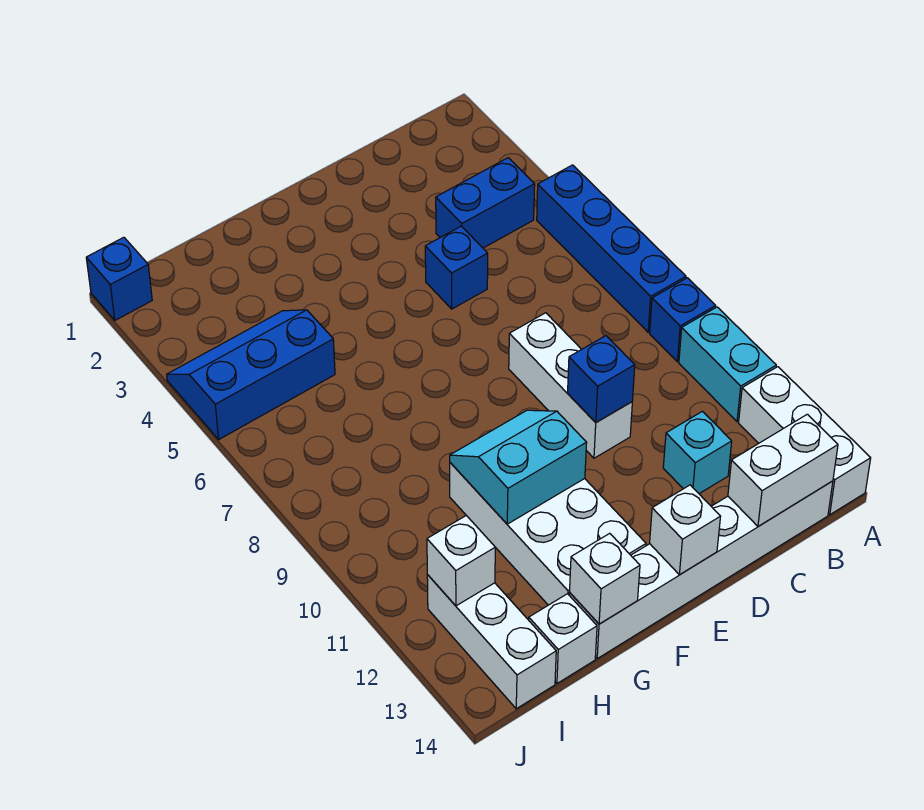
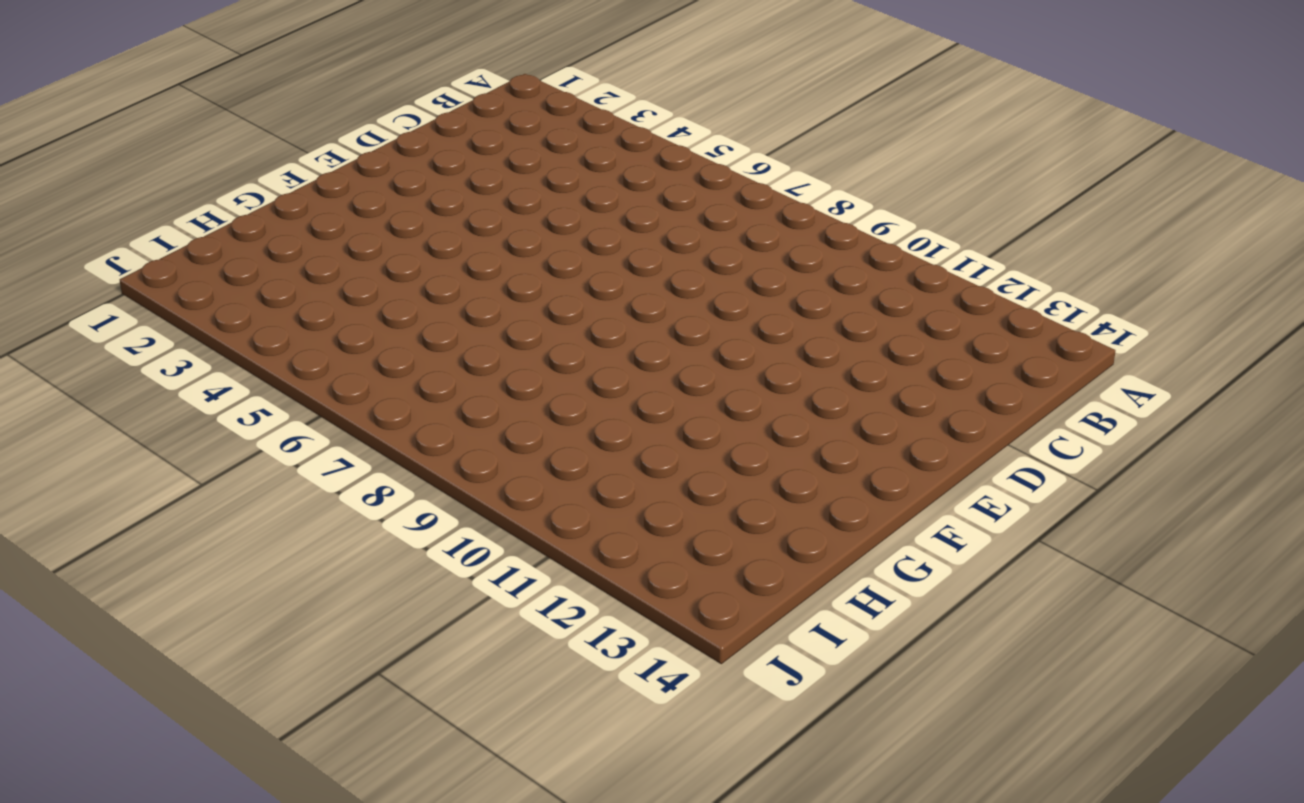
none -> blue 1x4 brick [537,165,686,332]
none -> blue 1x1 brick [650,278,716,362]
none -> cyan 1x2 brick [679,307,776,422]

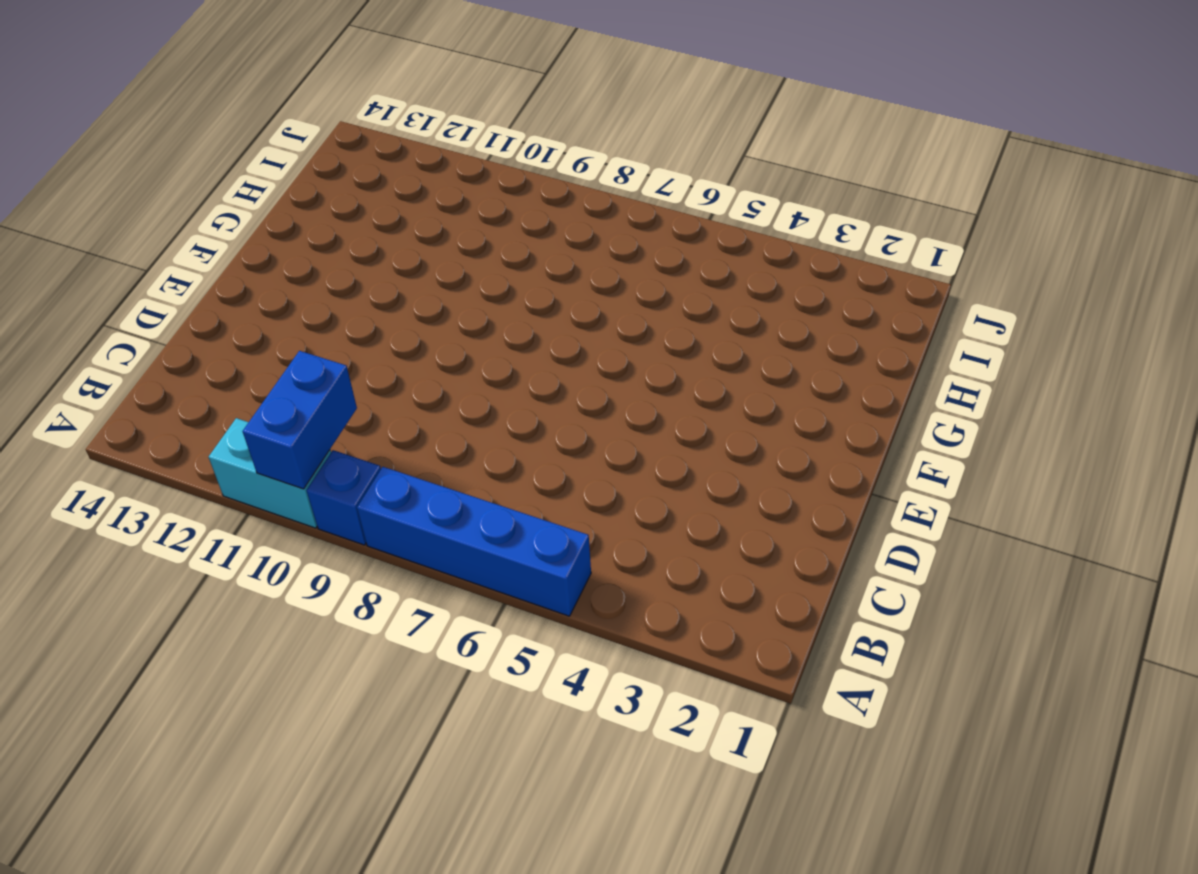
blue 1x2 brick [243,351,357,489] -> blue 1x2 brick moved to [436,158,535,248]
none -> white 1x3 brick [739,367,871,515]
none -> white 1x6 brick [569,481,833,659]
none -> cyan 1x1 brick [663,411,732,494]

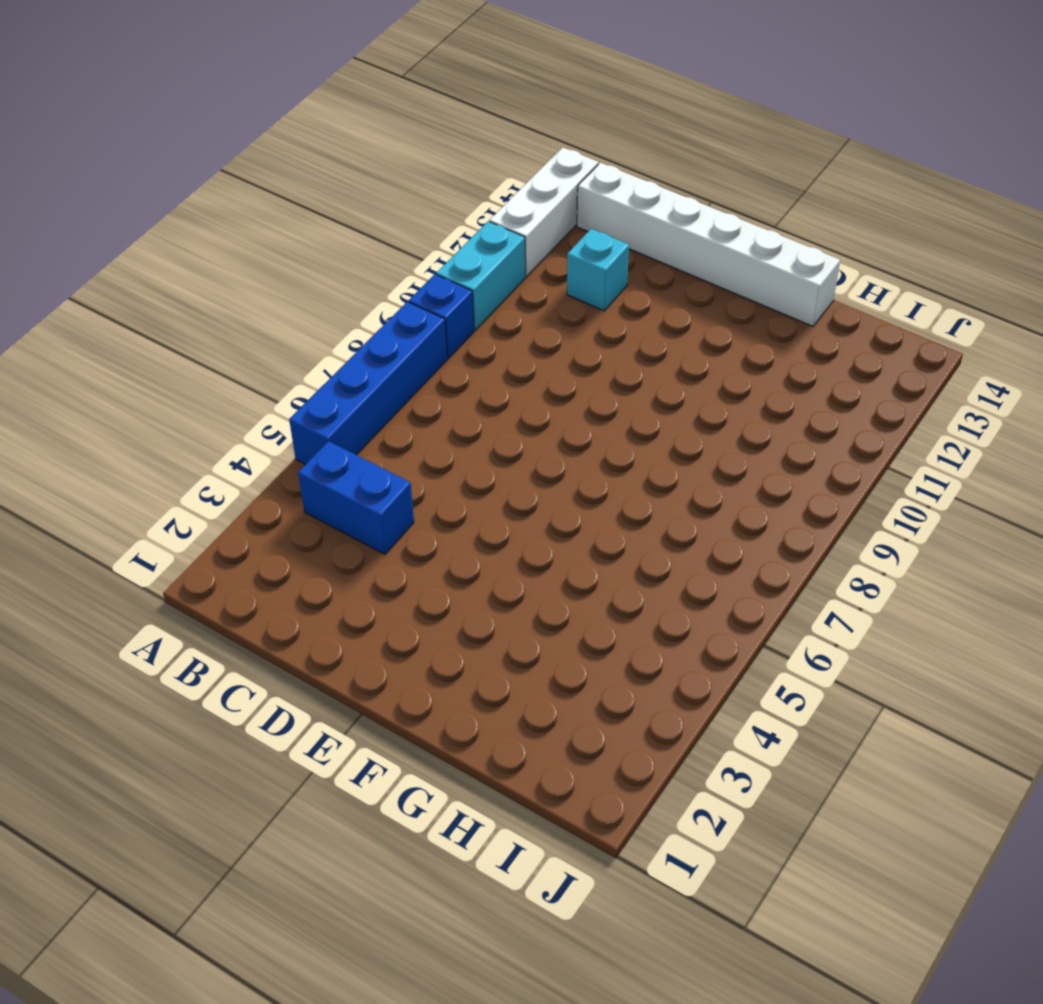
none -> blue 1x1 brick [425,226,488,309]
none -> white 1x3 brick [509,313,632,458]
none -> white 2x4 brick [450,463,646,605]

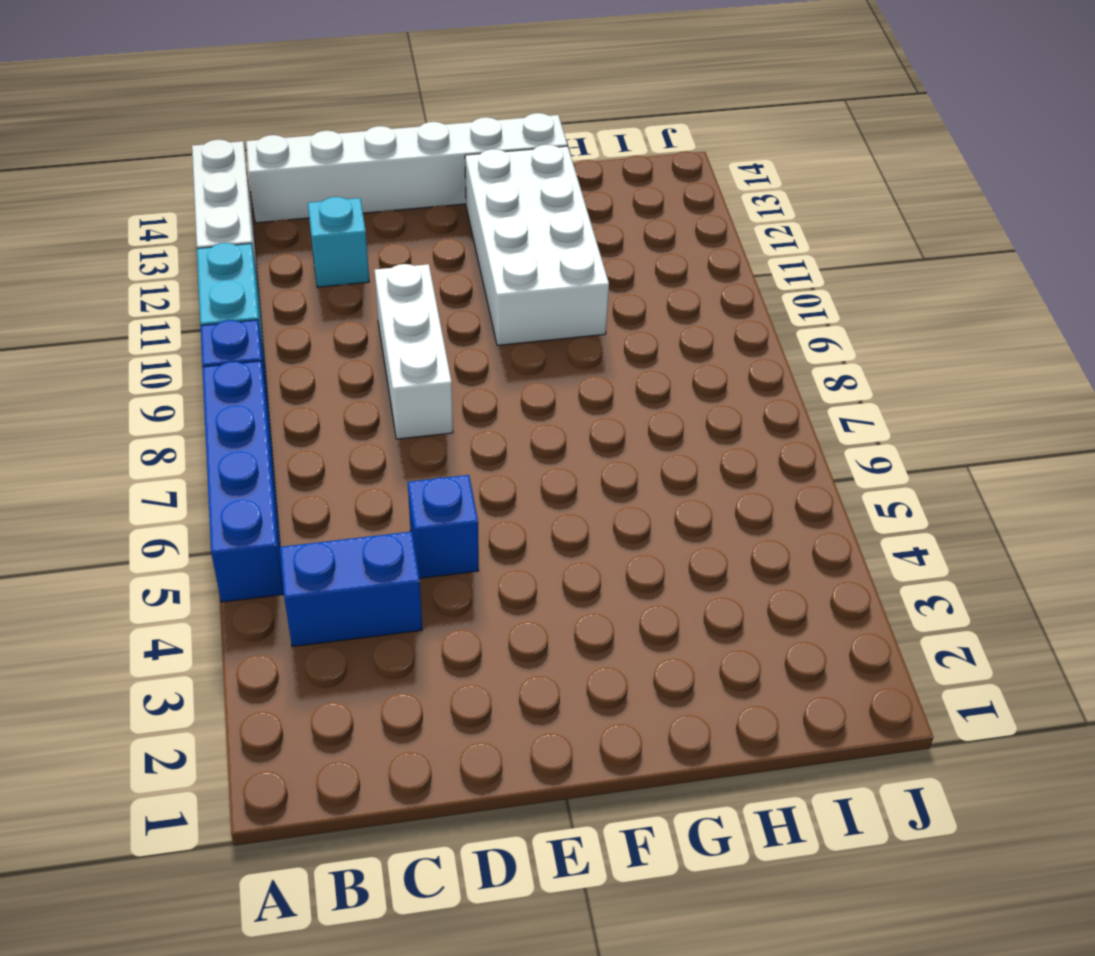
none -> blue 2x3 slope [167,310,335,439]
none -> white 1x1 brick [529,594,597,683]
none -> white 1x3 brick [427,575,556,709]

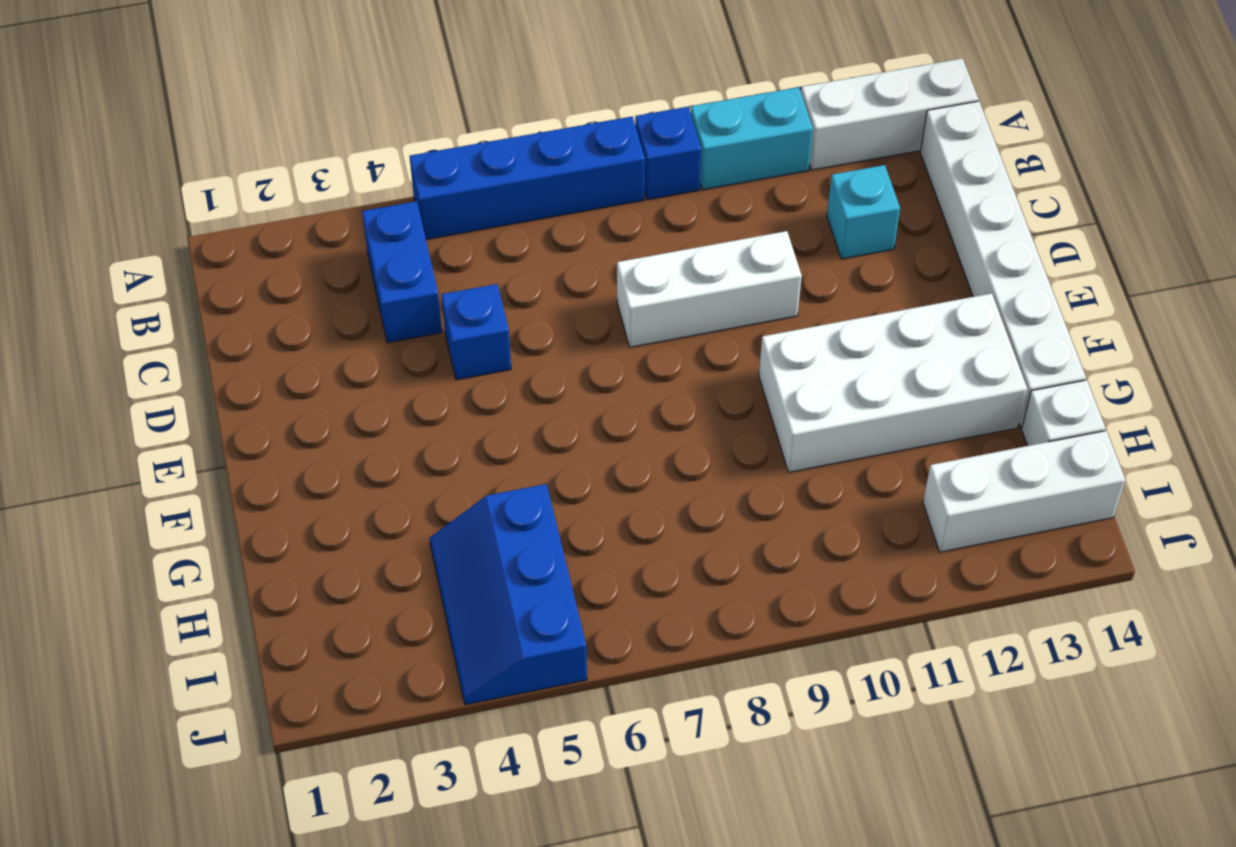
none -> blue 1x1 brick [86,237,152,320]
none -> white 1x2 brick [728,414,838,526]
none -> blue 1x1 brick [568,336,635,422]

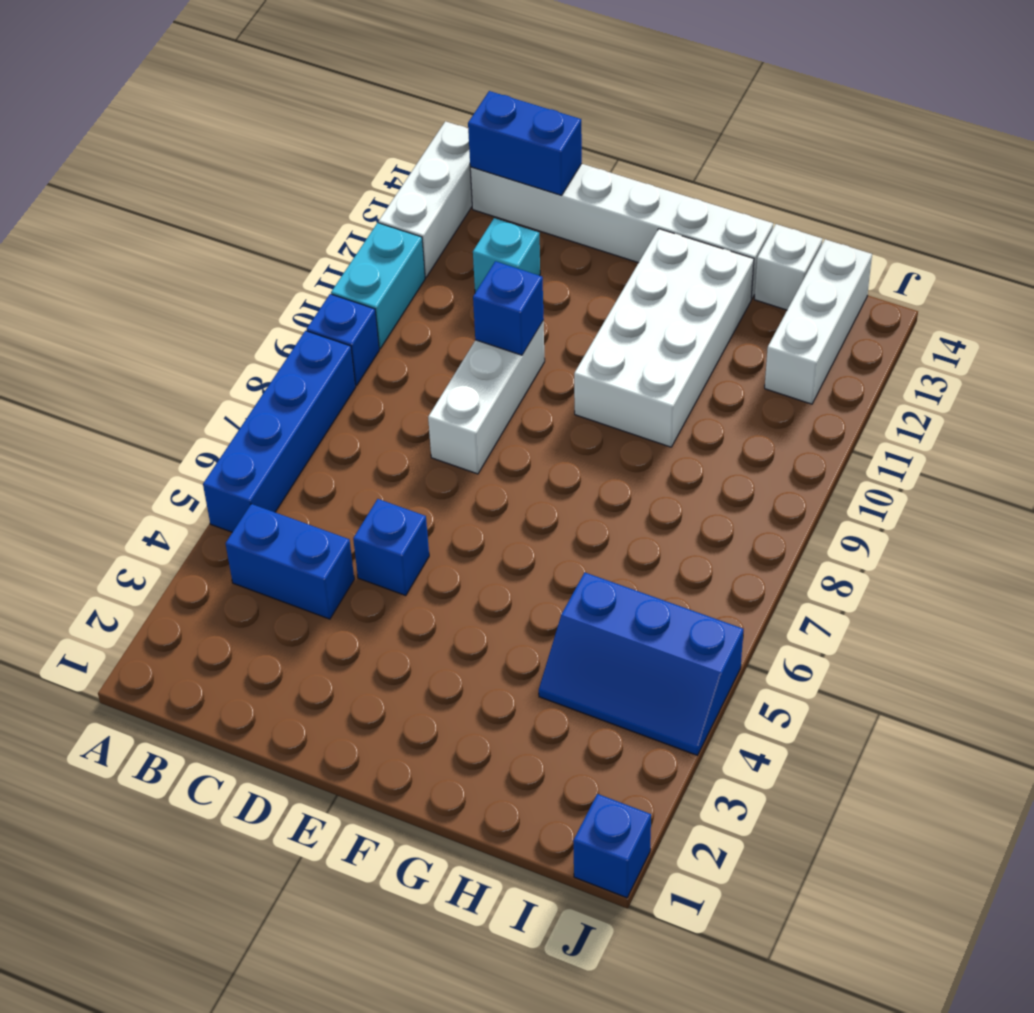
blue 1x2 brick [468,91,582,195] -> white 1x2 brick [728,414,838,526]
none -> white 1x1 brick [650,485,721,575]
none -> cyan 2x2 slope [450,410,587,524]
none -> white 1x1 brick [570,533,640,624]

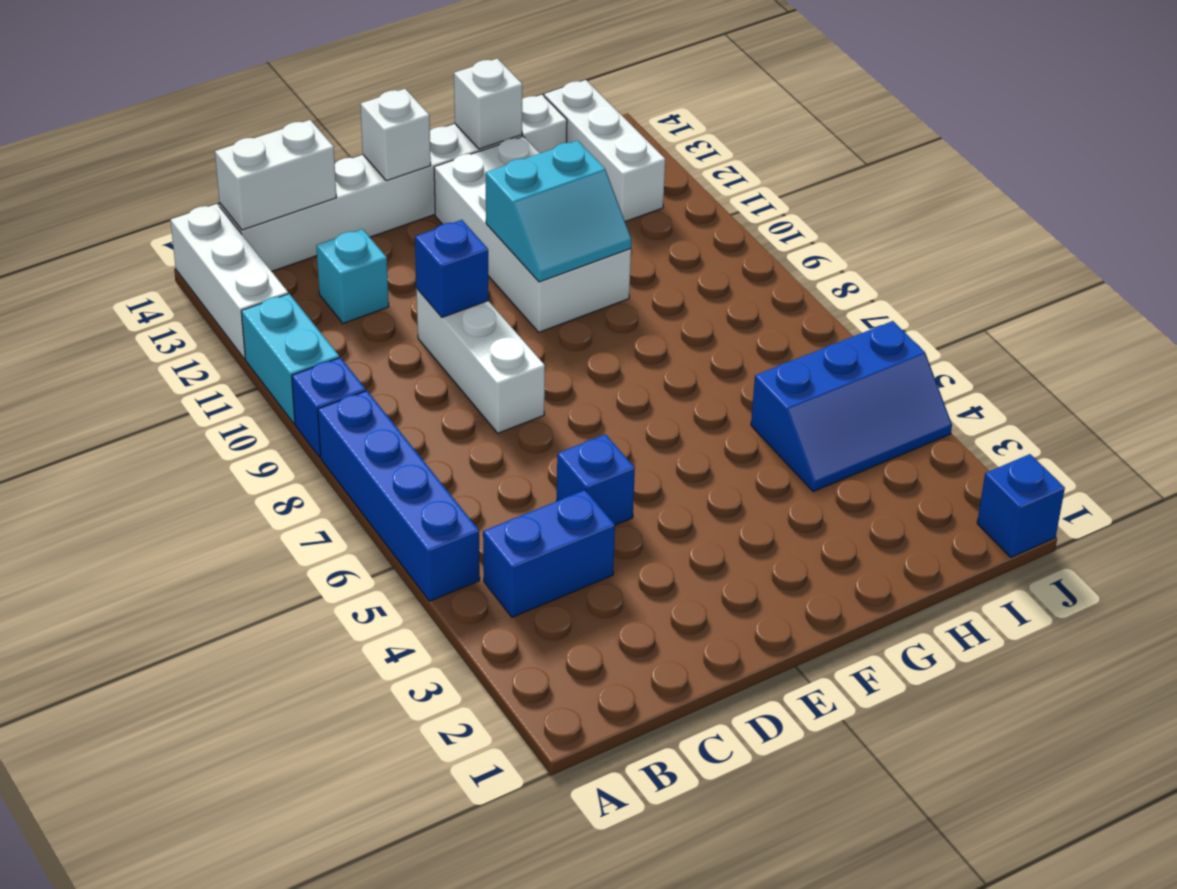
none -> white 1x1 brick [427,516,495,606]

